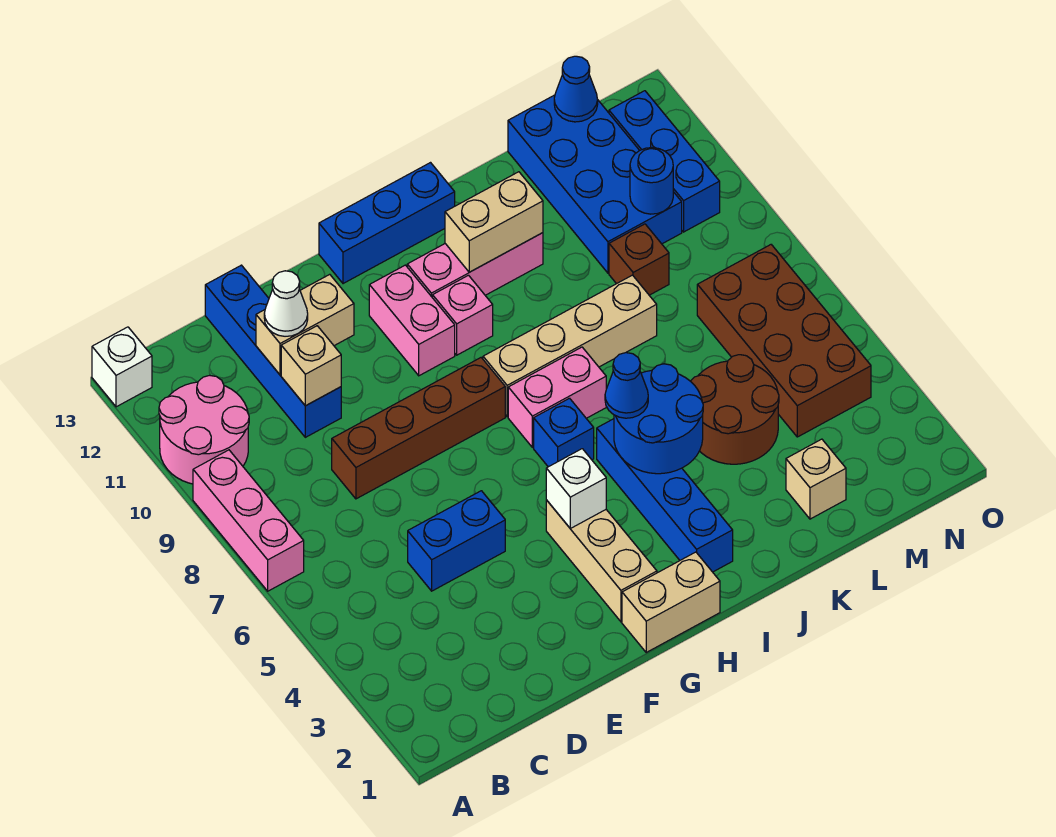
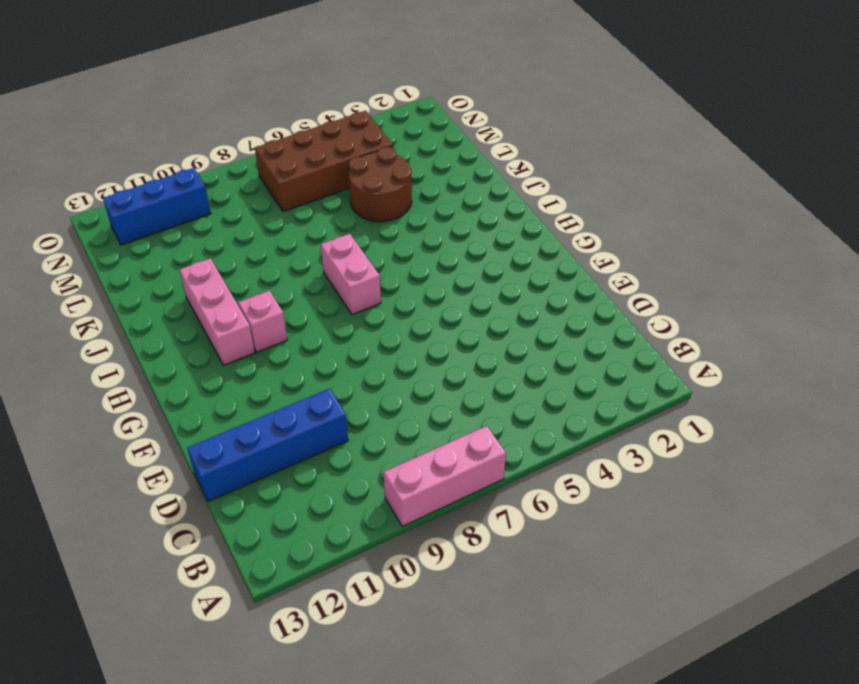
none -> pink 2x2 round brick [159,375,249,484]
none -> white 1x1 brick [92,327,152,407]
none -> blue 1x2 brick [408,491,505,591]
none -> brown 1x4 brick [332,358,505,499]

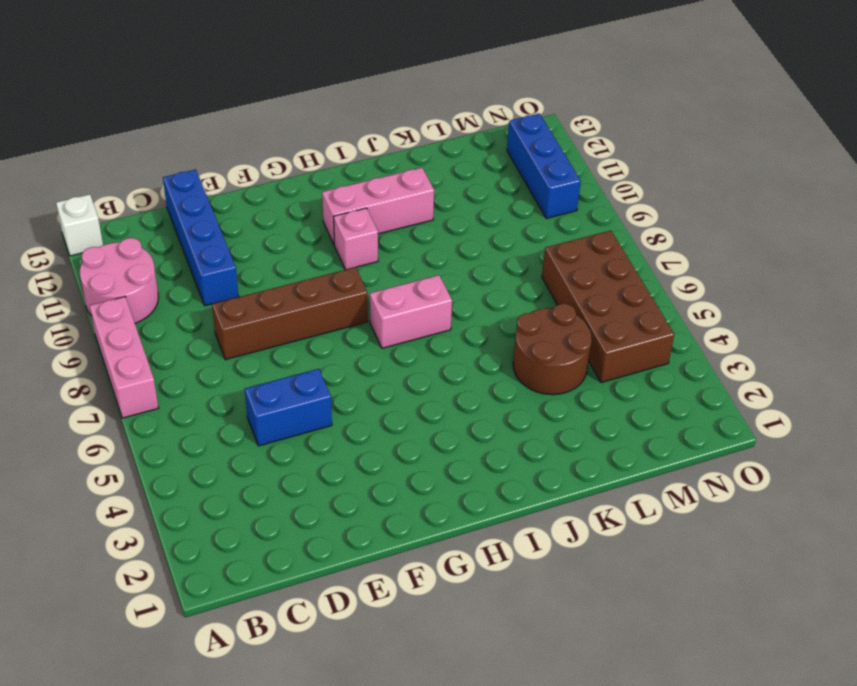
none -> tan 1x2 brick [622,552,720,652]
none -> tan 1x3 brick [546,500,657,622]
none -> pink 1x2 brick [369,265,455,376]
none -> blue 1x3 brick [319,163,455,284]

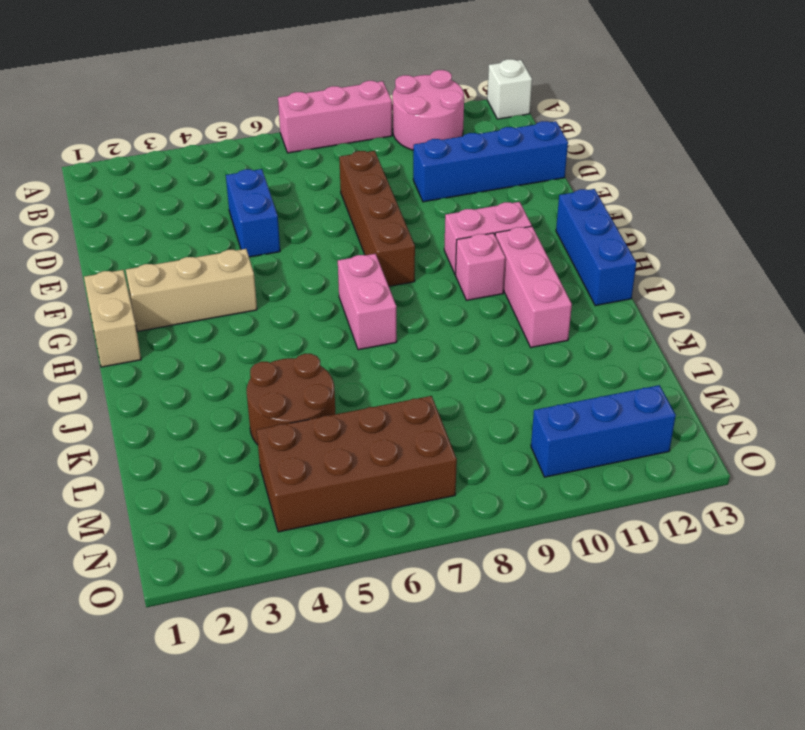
none -> blue 1x1 brick [534,398,594,467]
none -> tan 1x4 brick [483,275,657,417]
none -> blue 1x4 brick [597,419,733,572]
none -> tan 1x1 brick [786,439,846,519]

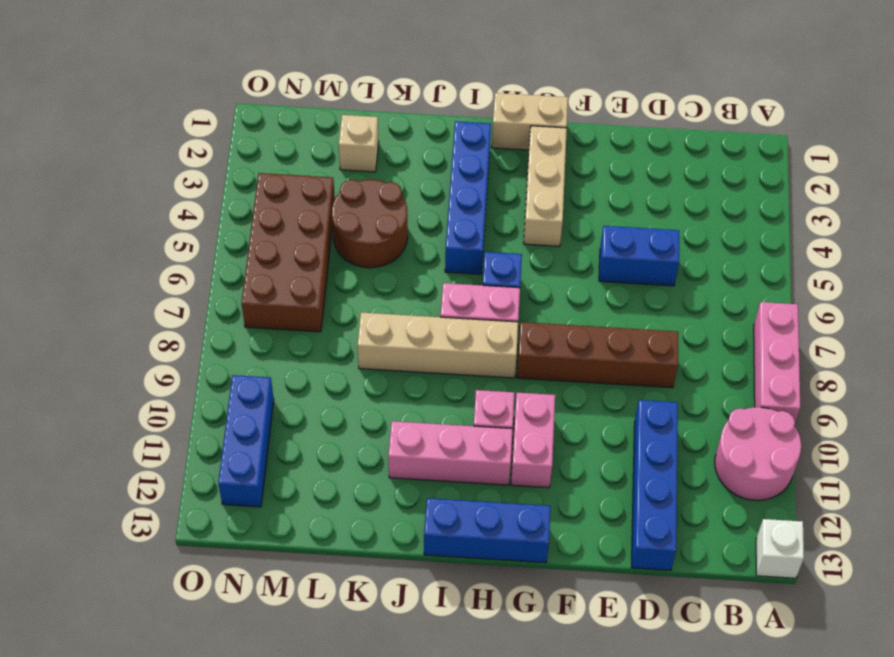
none -> brown 1x1 brick [609,224,669,295]
none -> blue 2x4 brick [508,95,682,273]
none -> tan 1x1 brick [281,326,341,406]
none -> tan 1x2 brick [256,274,354,375]

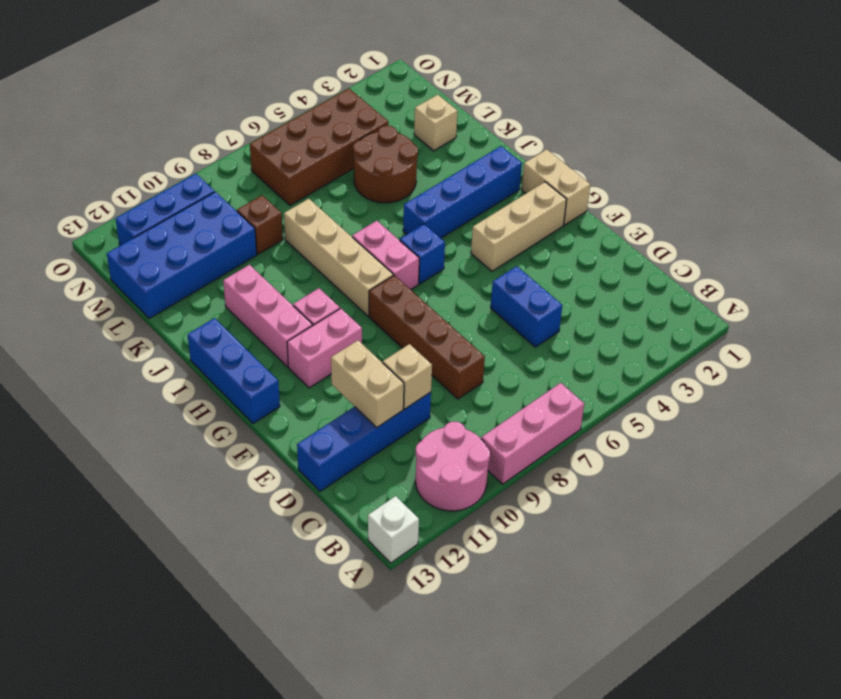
none -> white 1x1 brick [546,449,606,528]
none -> blue 2x2 round brick [614,364,703,474]
none -> tan 1x2 brick [445,172,543,272]
none -> blue 1x1 round brick [630,148,673,214]

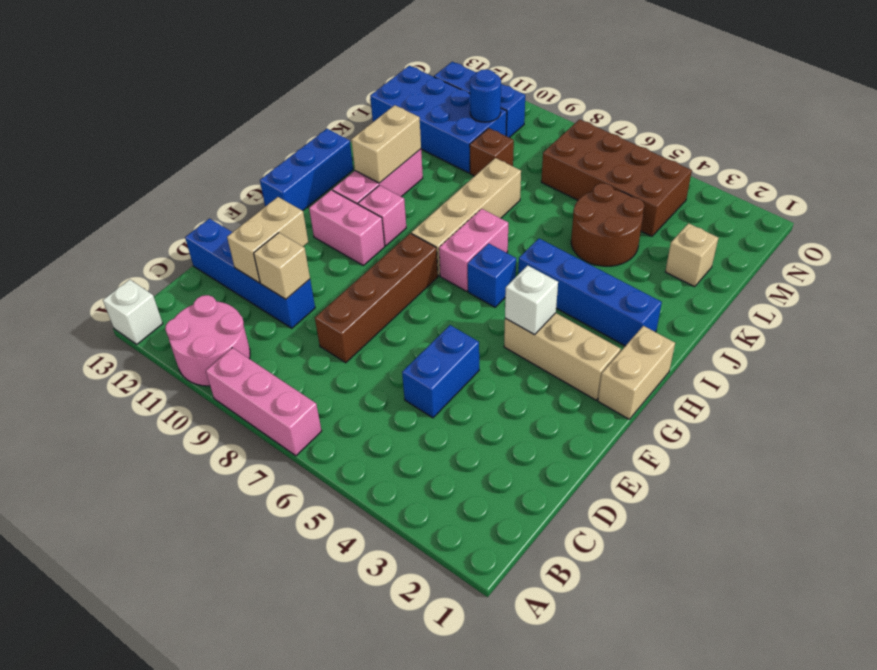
none -> blue 2x2 round brick [614,364,703,474]
none -> blue 1x1 cone [554,56,598,122]
none -> white 1x1 cone [264,271,308,336]
none -> blue 1x1 cone [605,353,648,418]

